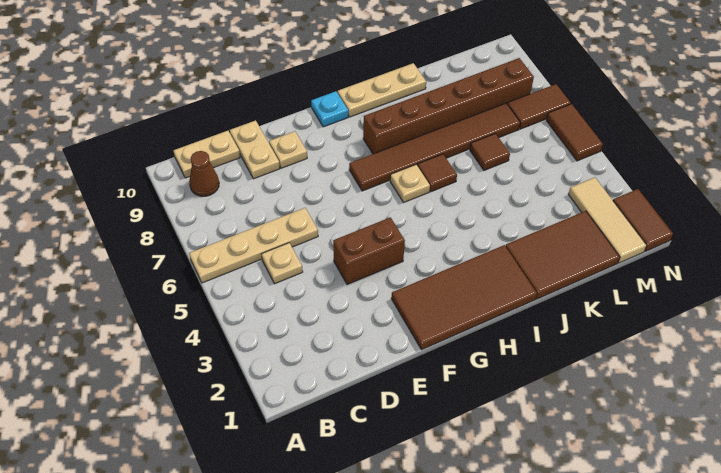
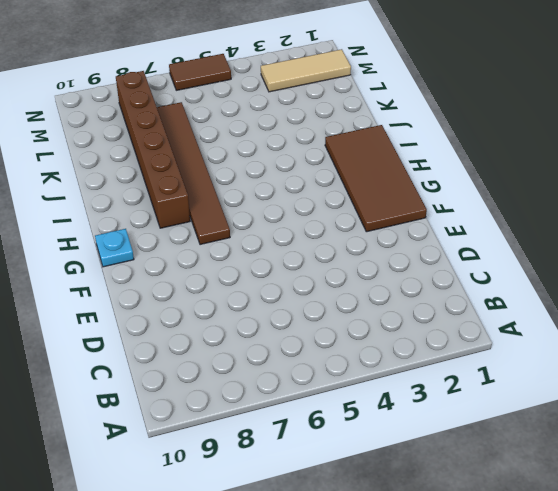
none -> tan 1x4 plate [189,208,318,283]
none -> brown 1x1 cone [189,151,219,196]
none -> tan 1x2 plate [173,131,240,178]

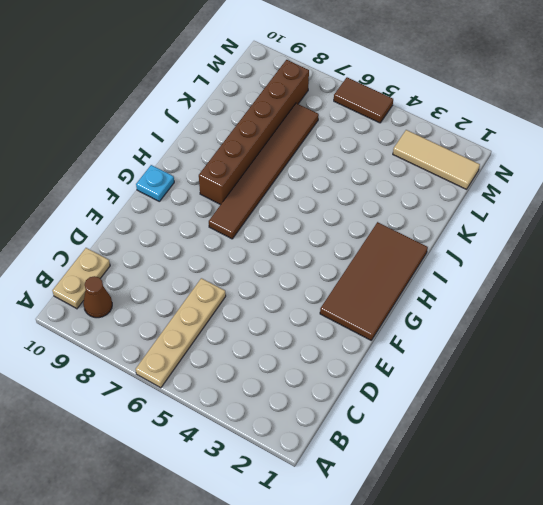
none -> tan 1x1 plate [262,243,303,284]
none -> tan 1x2 plate [230,120,280,179]
none -> brown 1x2 brick [333,217,405,285]

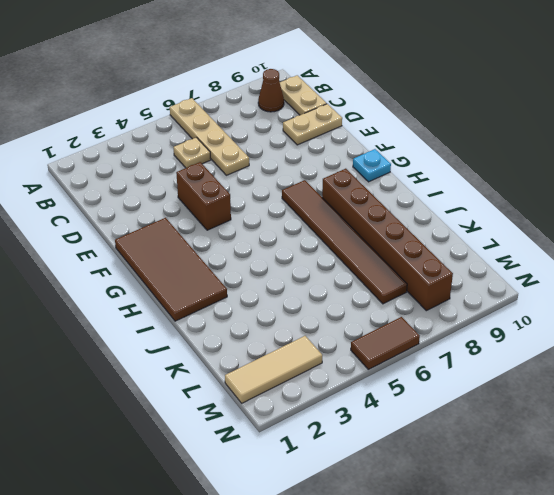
none -> tan 1x1 plate [269,131,307,168]
none -> tan 1x1 plate [390,165,430,202]
none -> tan 1x3 plate [338,63,426,117]

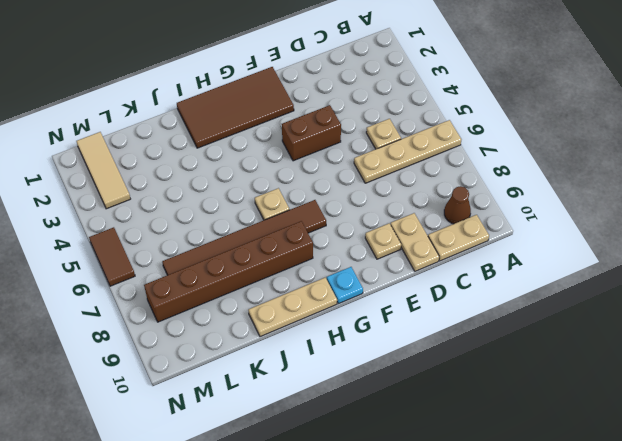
none -> brown 1x1 tile [418,154,457,192]
none -> brown 2x3 tile [506,211,620,299]
none -> brown 1x1 tile [470,134,510,170]

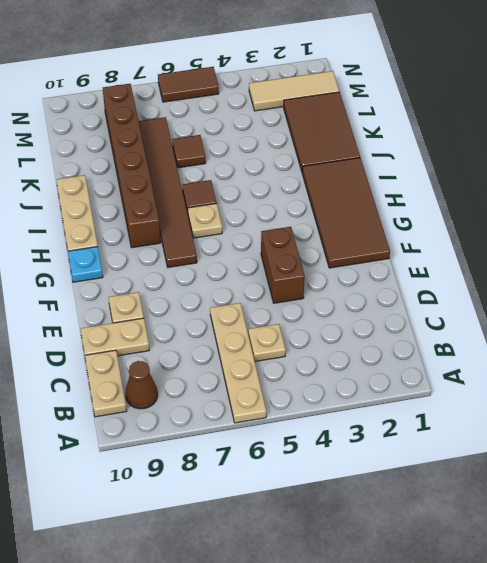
none -> brown 1x2 tile [507,84,571,129]
none -> brown 1x2 tile [613,189,673,251]

